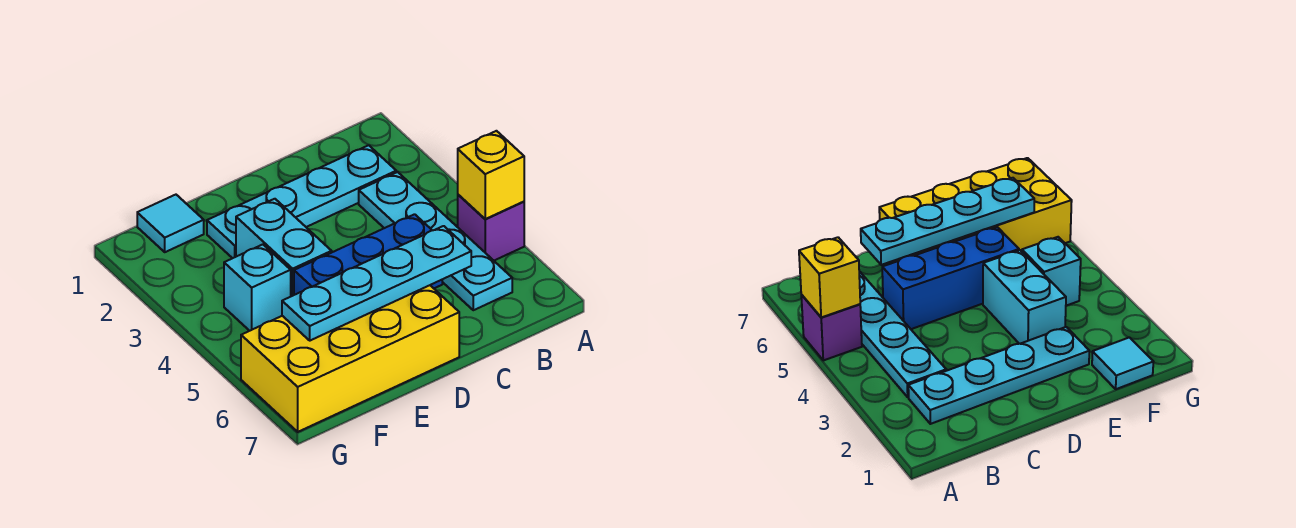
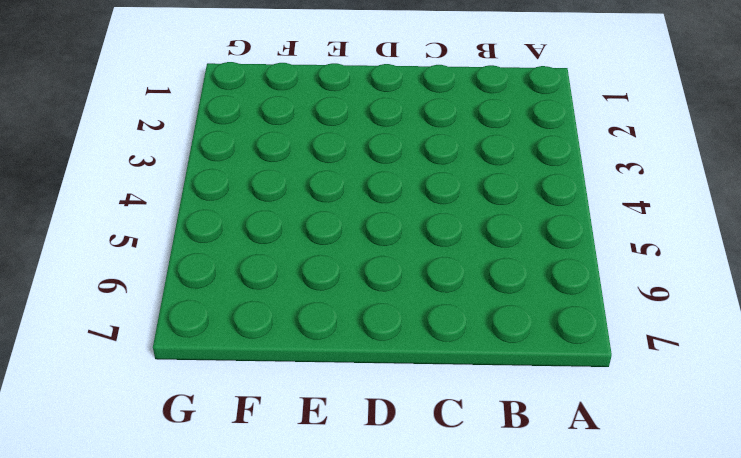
none -> purple 1x1 brick [458,195,524,260]
none -> cyan 1x4 plate [207,145,396,258]

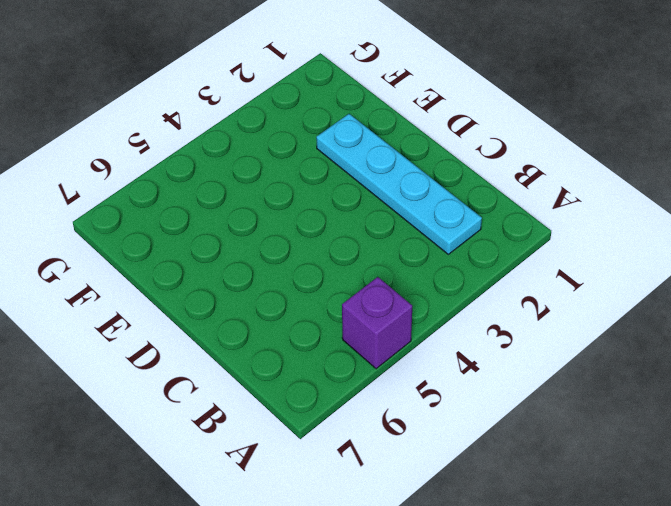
none -> cyan 1x4 plate [359,172,512,310]
none -> blue 1x3 brick [294,214,442,295]

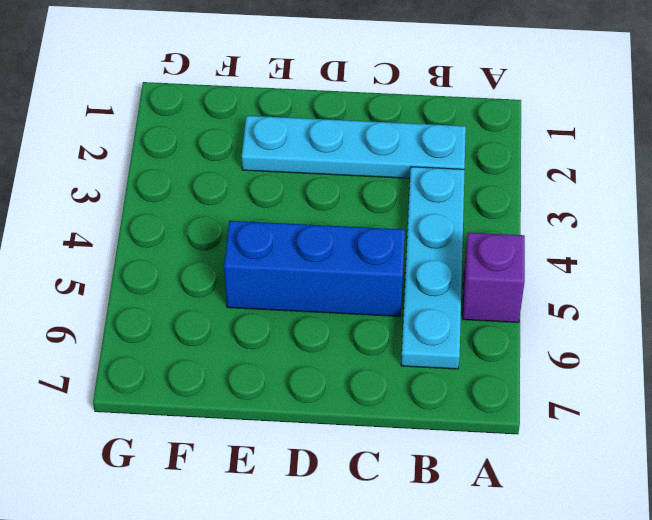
none -> yellow 2x4 brick [241,285,459,432]
none -> cyan 1x2 brick [236,199,332,296]

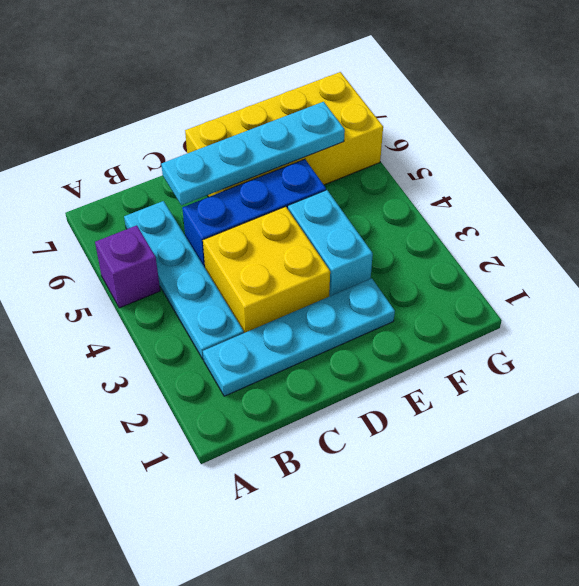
yellow 2x2 brick [203,207,330,333] -> none
none -> cyan 1x1 tile [137,195,204,252]
none -> cyan 1x1 brick [224,245,291,331]

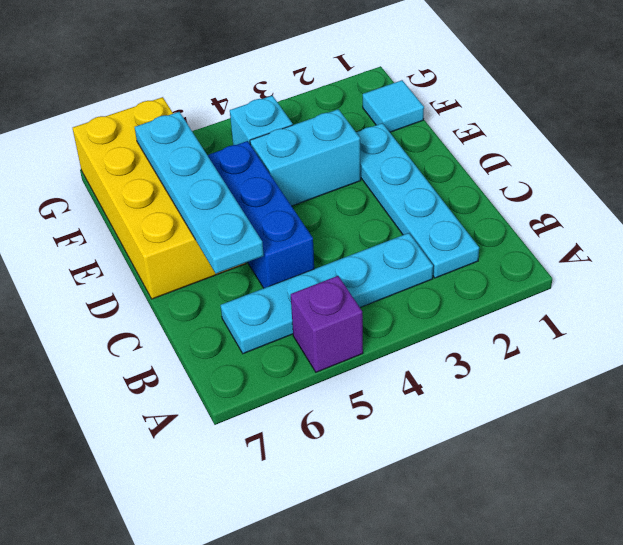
none -> yellow 1x1 brick [458,131,524,219]

